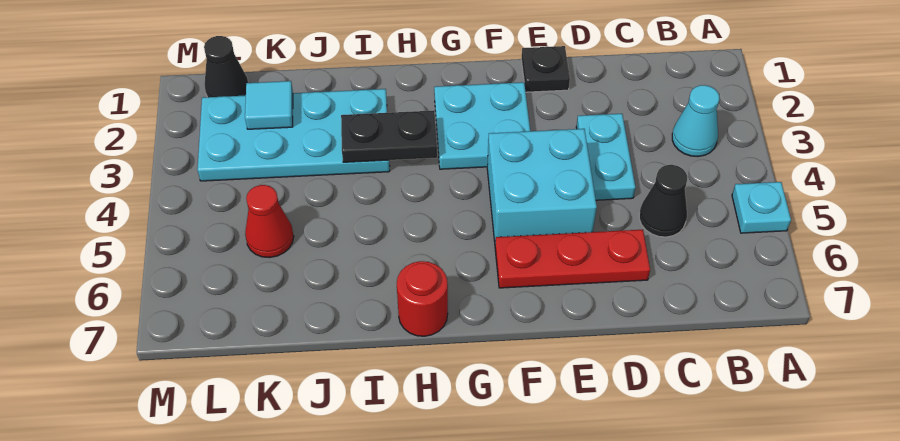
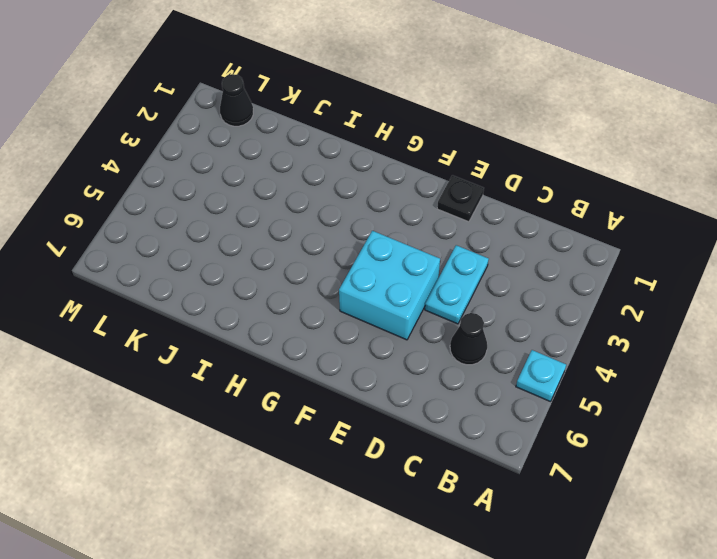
none -> cyan 1x1 cone [672,85,719,157]
none -> red 1x3 plate [495,230,650,288]
none -> cyan 2x2 plate [434,82,530,169]

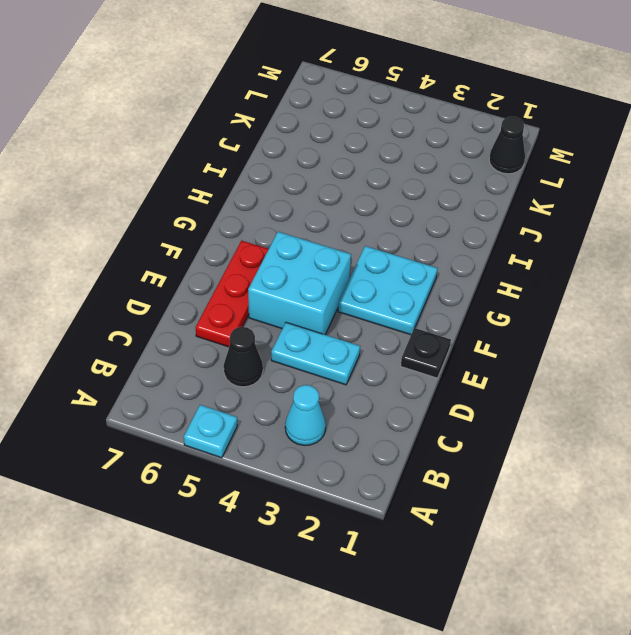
none -> red 1x1 round brick [397,261,448,336]
none -> cyan 2x4 plate [197,89,390,181]
none -> red 1x1 cone [245,185,294,258]

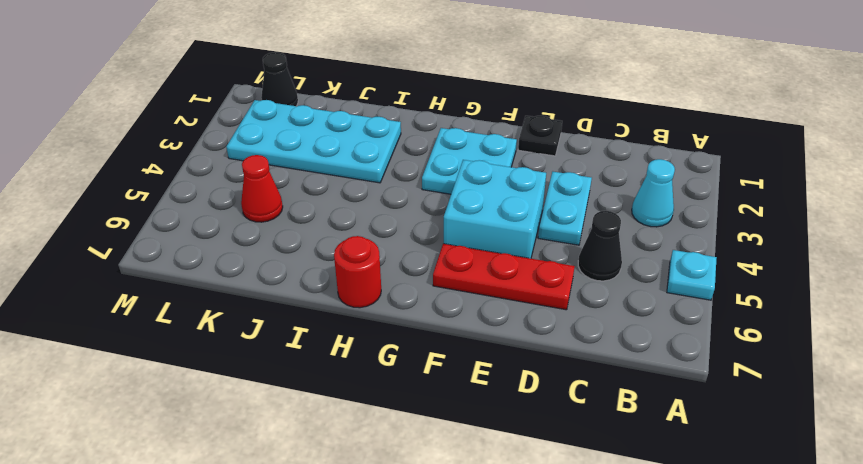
none -> black 1x2 plate [341,110,437,162]
none -> cyan 1x1 tile [245,81,293,129]

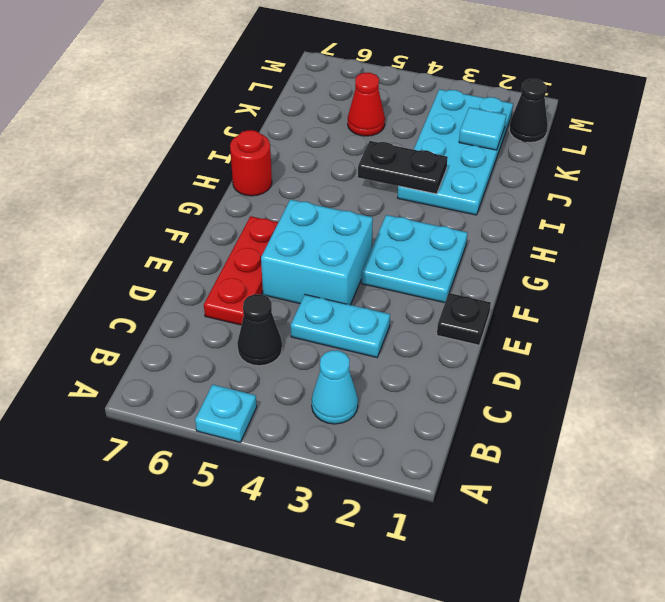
black 1x2 plate [358,141,448,194] -> black 1x2 plate turned to [341,110,437,162]

